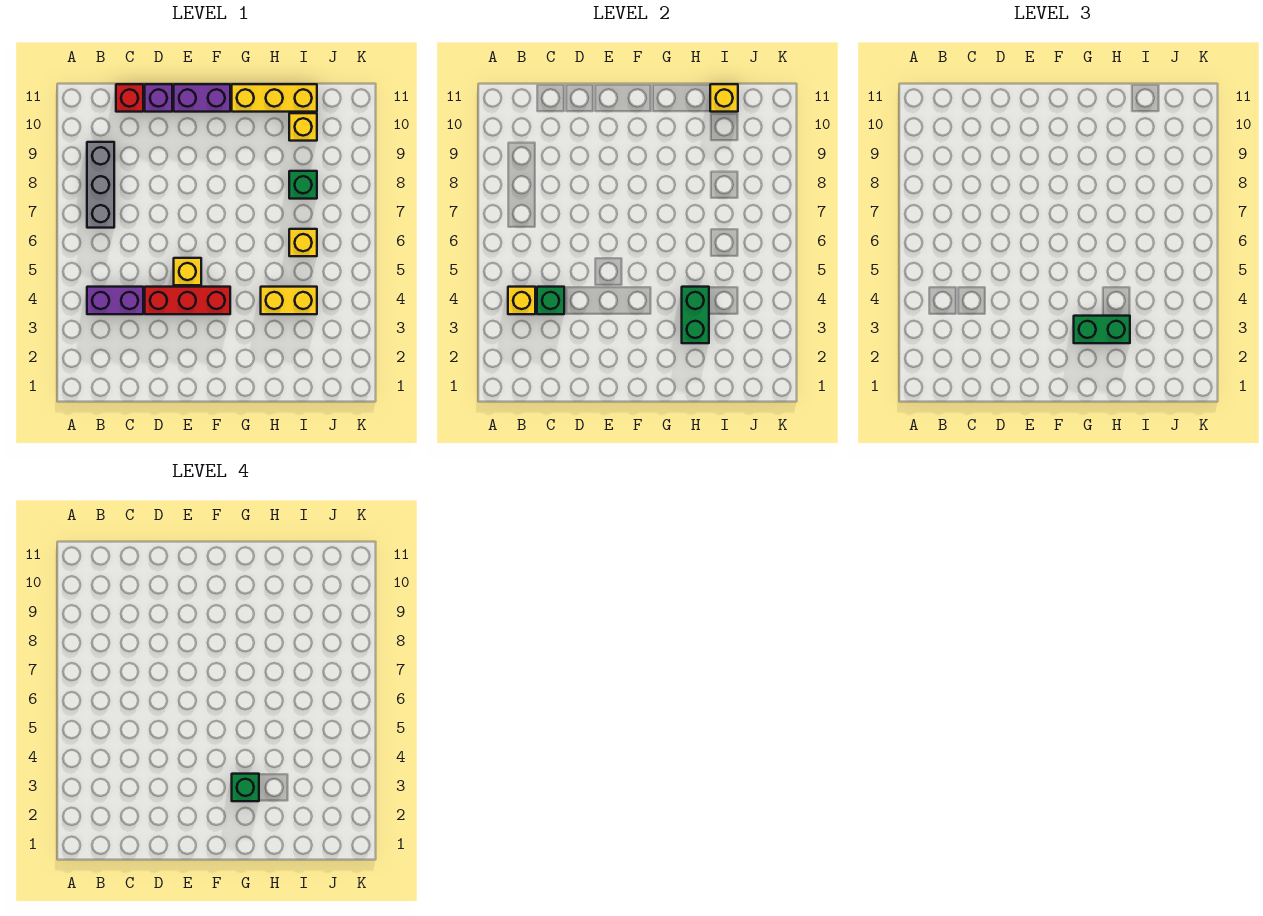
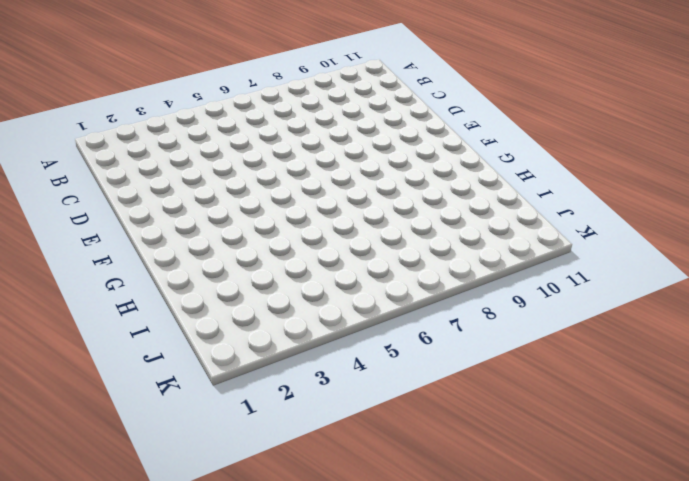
none -> purple 1x2 brick [87,287,143,314]
none -> grey 1x3 brick [87,142,114,228]
none -> red 1x1 brick [116,84,143,112]

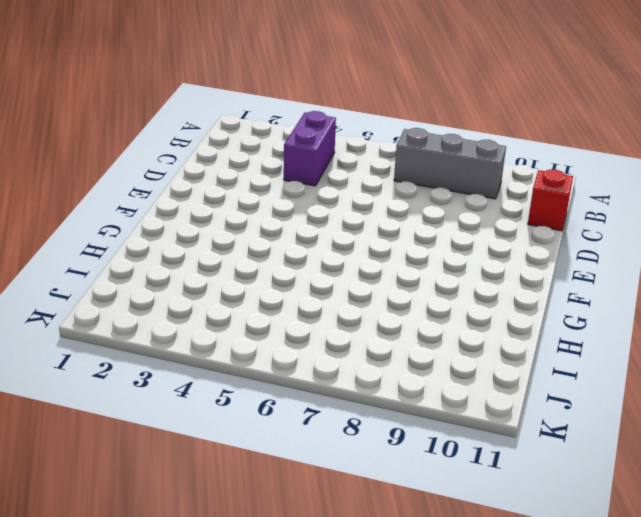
none -> red 1x3 brick [145,287,230,314]
none -> purple 1x1 brick [145,84,172,112]
none -> yellow 1x1 brick [174,258,201,285]

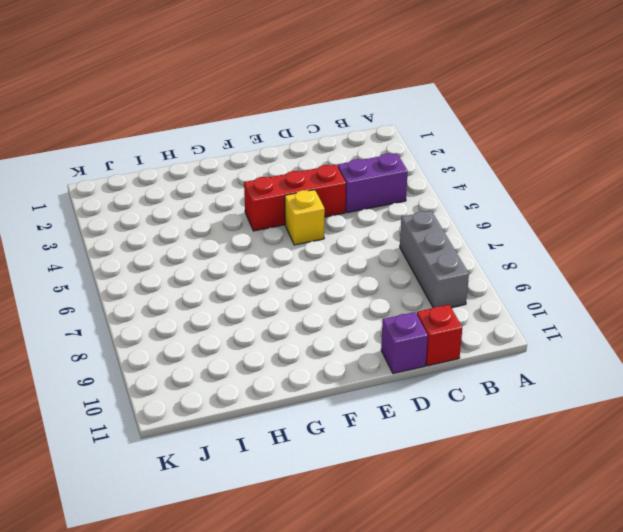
none -> purple 1x2 brick [174,84,230,112]
none -> yellow 1x3 brick [232,84,317,112]
none -> yellow 1x2 brick [261,287,317,314]

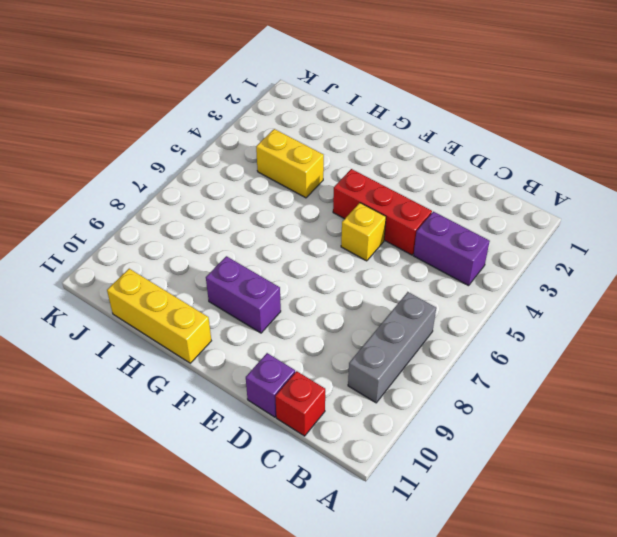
purple 1x2 brick [206,256,281,333] -> purple 1x2 brick moved to [174,84,230,112]
none -> yellow 1x1 brick [289,229,317,256]
none -> green 1x1 brick [289,171,317,199]
none -> yellow 1x1 brick [289,113,317,141]

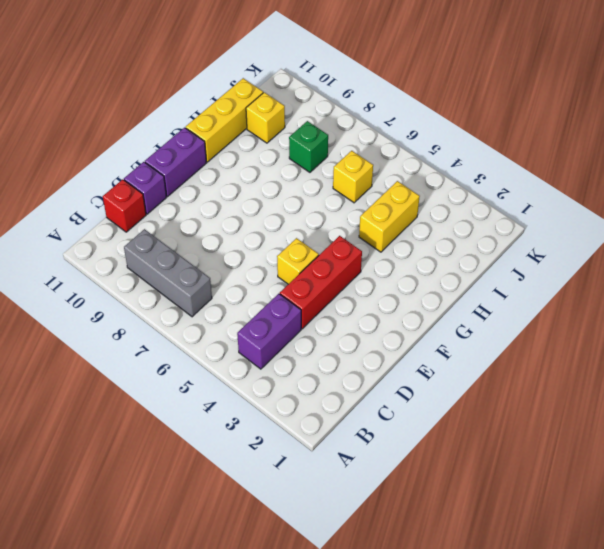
none -> yellow 1x1 brick [508,287,535,314]
none -> green 1x1 brick [537,287,564,314]
none -> green 1x2 brick [682,287,709,343]

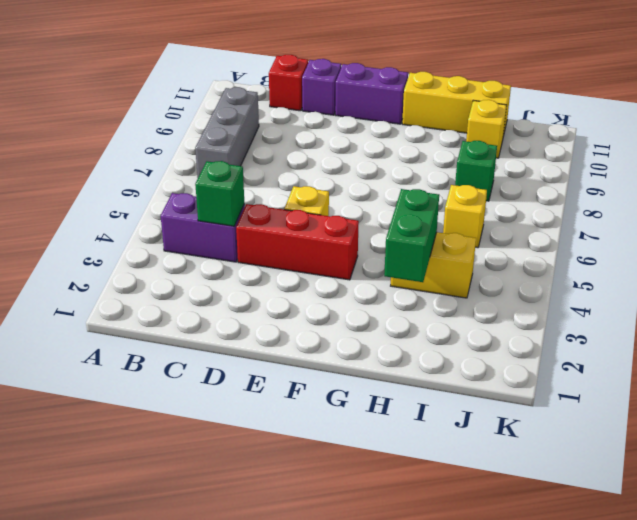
none -> yellow 1x1 brick [508,287,535,314]
none -> yellow 1x1 brick [710,84,738,112]
none -> green 1x2 brick [1074,316,1130,343]

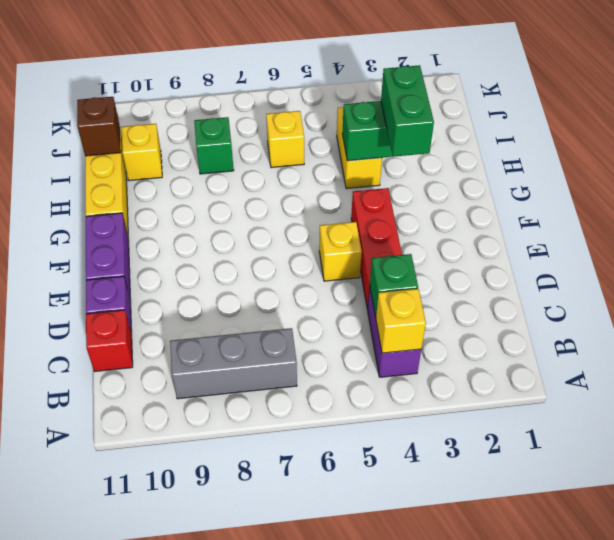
brown 1x1 brick [77,97,121,156] -> yellow 1x1 brick [710,84,738,112]
none -> green 1x1 brick [232,774,259,801]

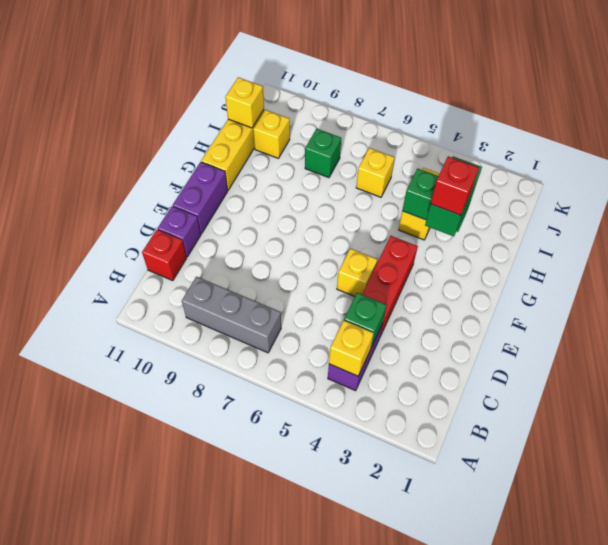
red 1x1 brick [431,156,479,215] -> green 1x1 brick [232,774,259,801]

